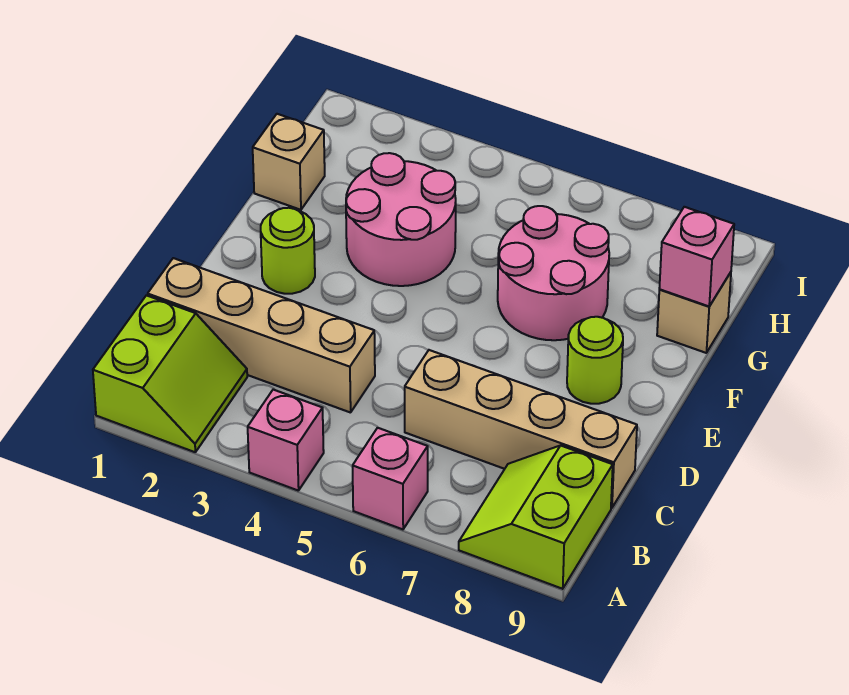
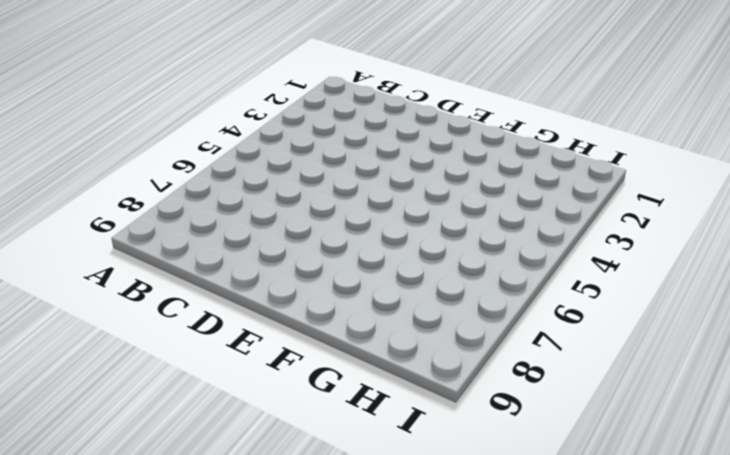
none -> lime 2x2 slope [93,295,247,452]
none -> pink 1x1 brick [248,390,324,491]
none -> pink 1x1 brick [353,428,428,529]

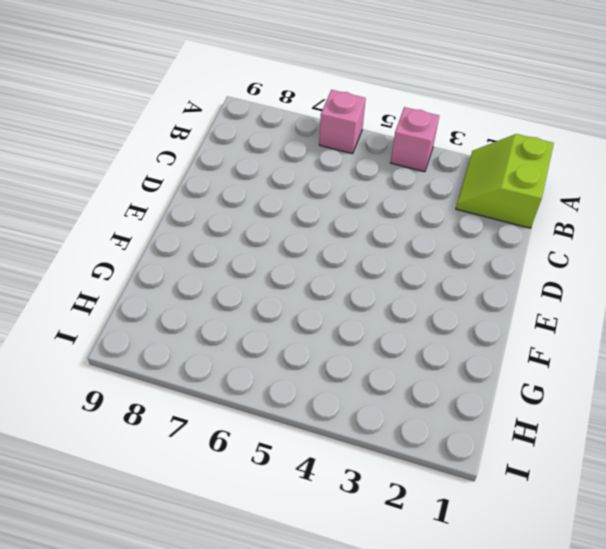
none -> lime 2x2 slope [459,446,613,589]
none -> tan 1x4 brick [148,258,375,413]
none -> tan 1x4 brick [405,350,637,508]

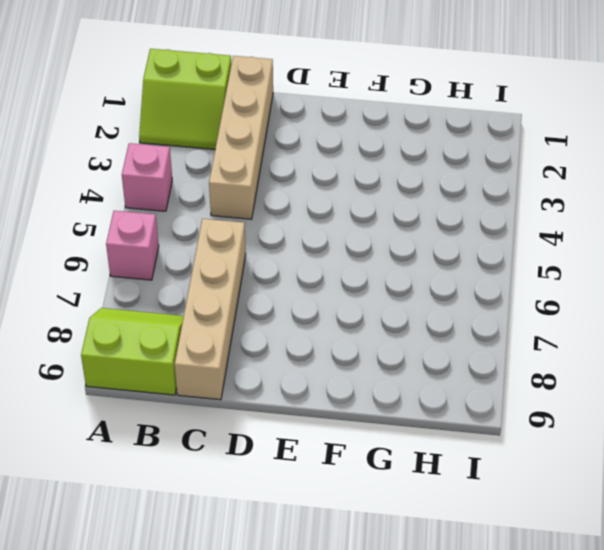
none -> lime 1x1 round brick [261,208,315,294]
none -> lime 1x1 round brick [567,317,623,404]
none -> pink 2x2 round brick [346,153,456,286]

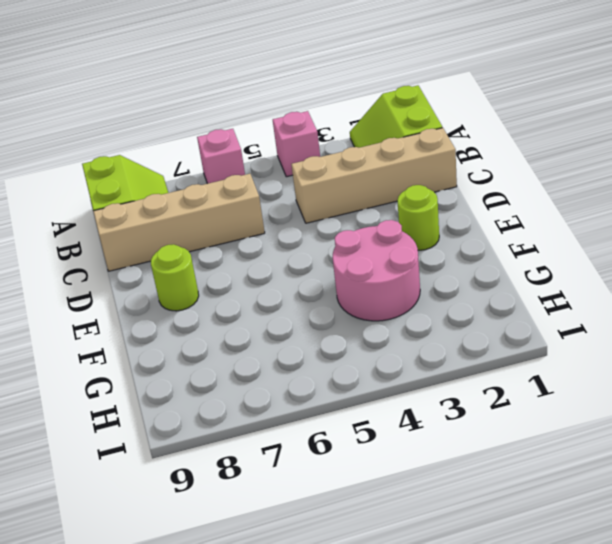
none -> pink 2x2 round brick [498,206,609,340]
none -> tan 1x1 brick [253,114,325,210]
none -> tan 1x1 brick [657,272,731,353]

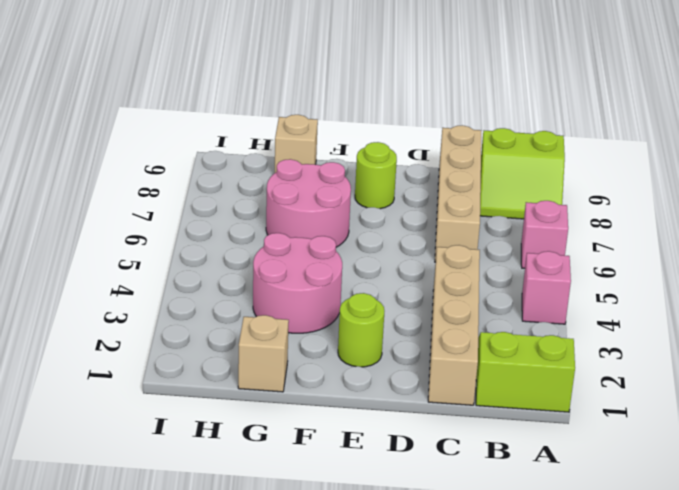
none -> pink 1x1 brick [659,207,734,306]

